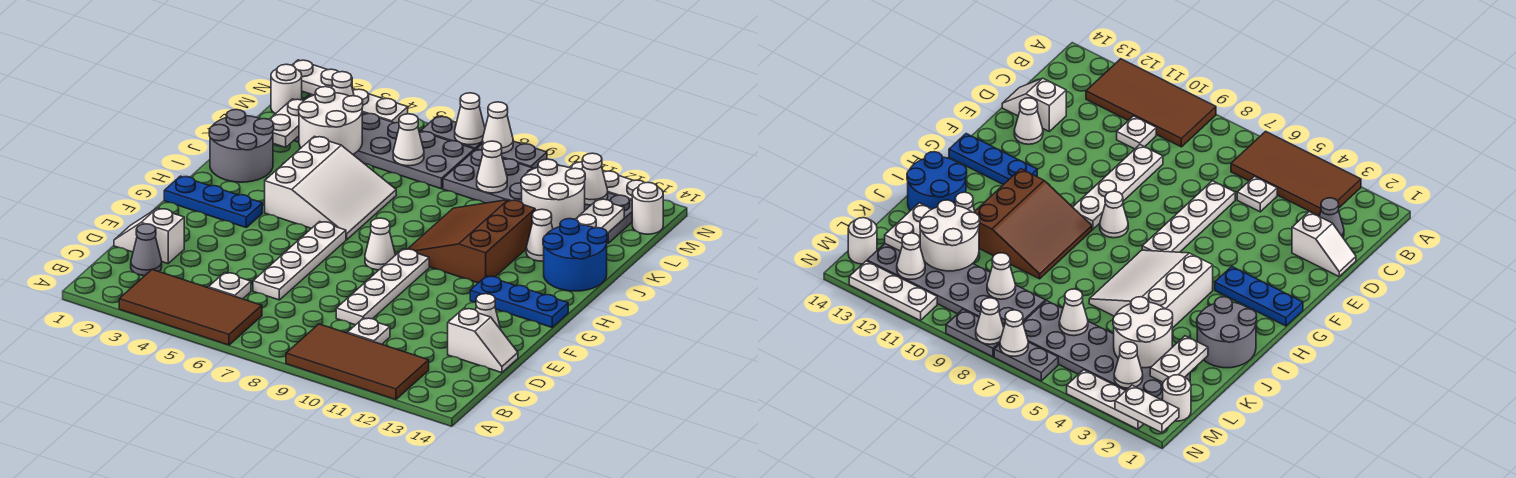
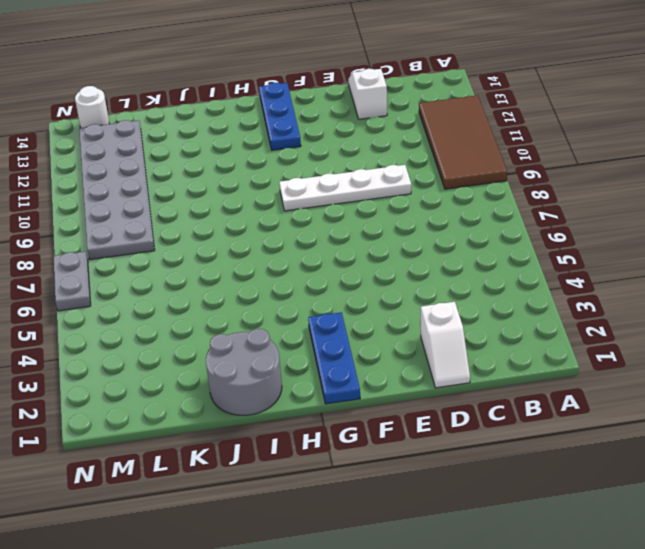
none -> brown 2x4 tile [119,270,262,345]
none -> grey 1x1 cone [131,224,162,276]
none -> white 1x1 plate [208,273,251,299]
none -> white 1x1 plate [347,318,390,344]

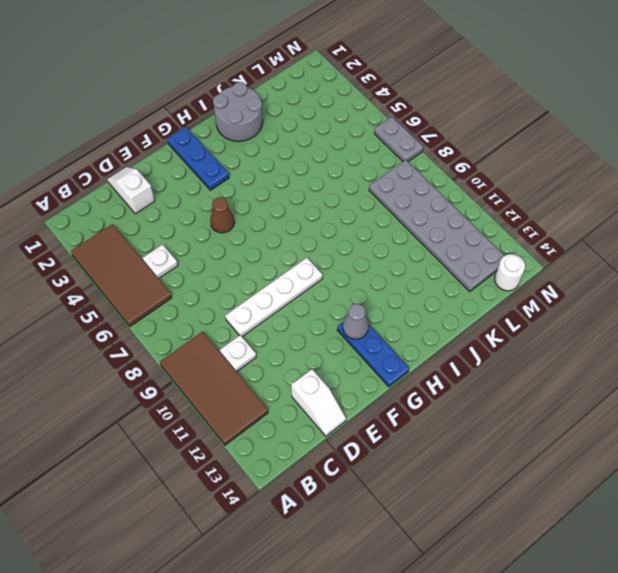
brown 1x1 cone [210,197,234,233] -> none
grey 1x1 cone [343,304,369,339] -> grey 1x1 cone moved to [131,224,162,276]
none -> white 1x4 plate [253,222,346,300]
none -> white 1x1 cone [476,294,501,330]
none -> white 1x1 cone [365,218,395,270]
none -> white 3x3 slope [265,136,396,240]

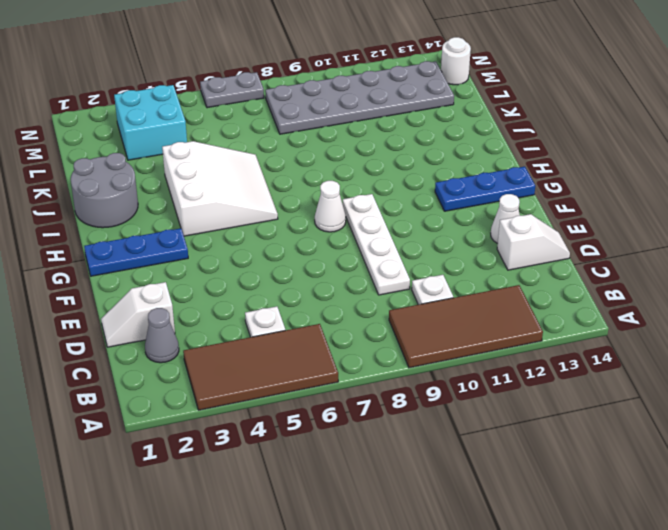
cyan 2x2 brick [114,85,187,160] -> grey 2x6 plate [294,95,474,189]
none -> white 1x4 plate [253,222,346,300]
none -> brown 3x3 slope [408,200,535,283]
none -> blue 2x2 round brick [543,219,607,291]
none -> white 1x1 cone [526,209,553,261]

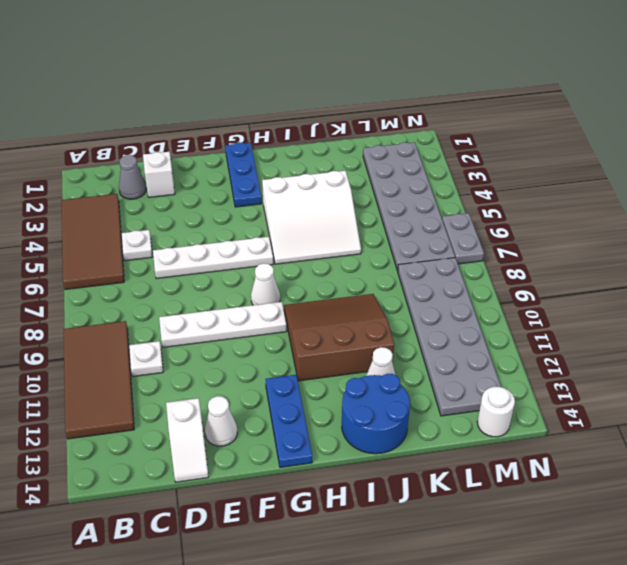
none -> grey 2x2 round brick [209,110,274,182]
none -> white 1x1 round brick [271,64,302,113]
none -> white 1x3 plate [310,89,408,123]
none -> grey 1x2 plate [477,141,547,168]

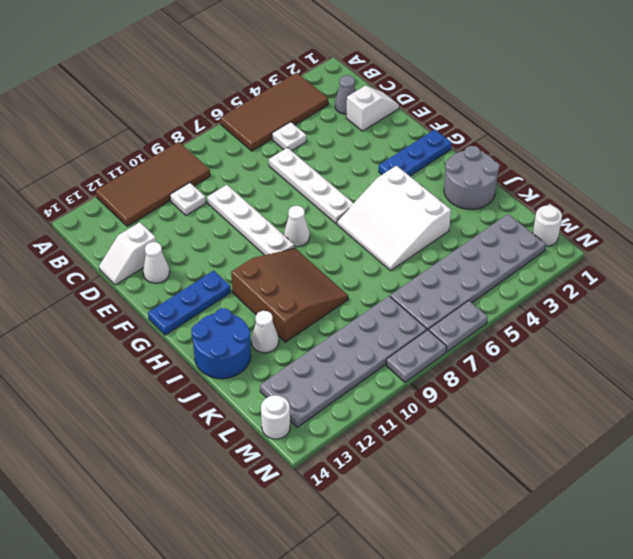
none -> white 1x3 plate [310,89,408,123]
none -> white 1x3 plate [569,162,645,200]
none -> white 1x2 plate [269,99,303,147]
none -> white 2x2 round brick [299,87,363,154]

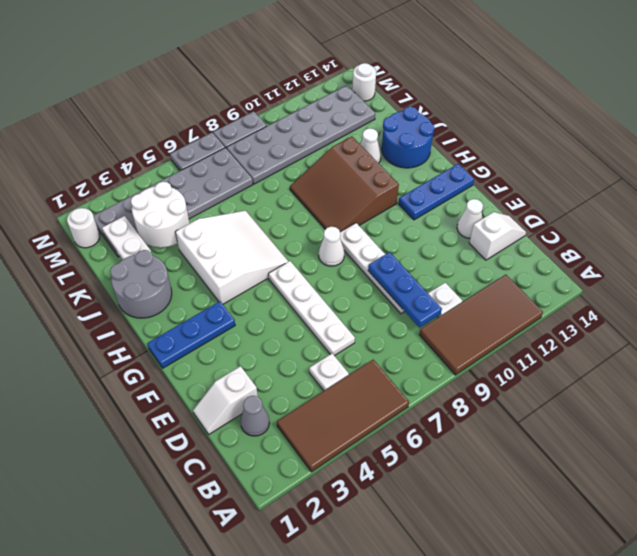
blue 1x3 plate [368,252,442,328] -> none
none -> white 1x3 plate [310,89,408,123]
none -> white 1x3 plate [569,162,645,200]
none -> white 2x2 round brick [521,159,585,229]
none -> white 1x2 plate [575,199,624,233]

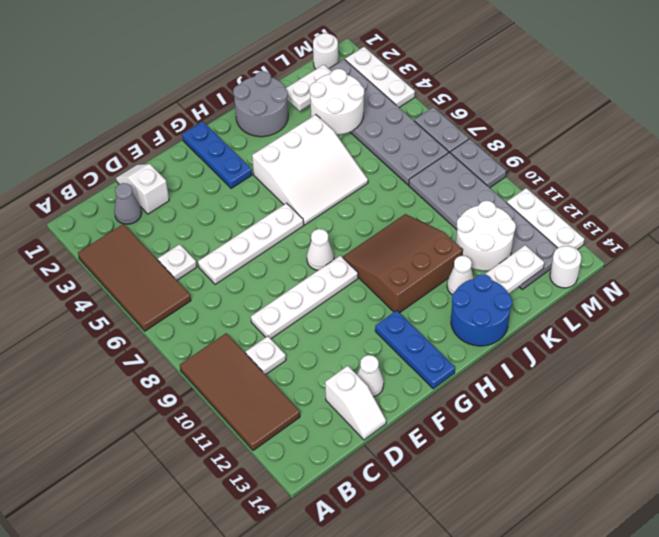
none -> white 1x1 cone [393,114,424,166]
none -> white 1x1 cone [477,141,507,193]
none -> white 1x1 cone [332,72,354,96]
none -> white 1x1 cone [582,153,608,205]

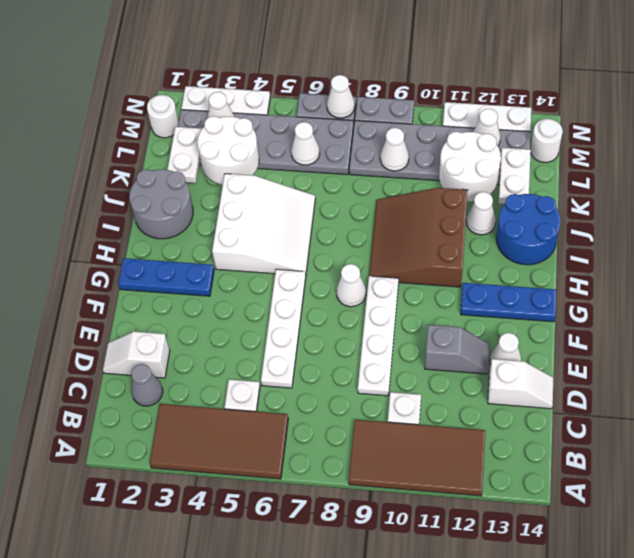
grey 1x2 slope [425,325,490,374] -> none
none -> white 1x2 plate [292,60,352,95]
none -> white 1x1 cone [482,102,513,154]

